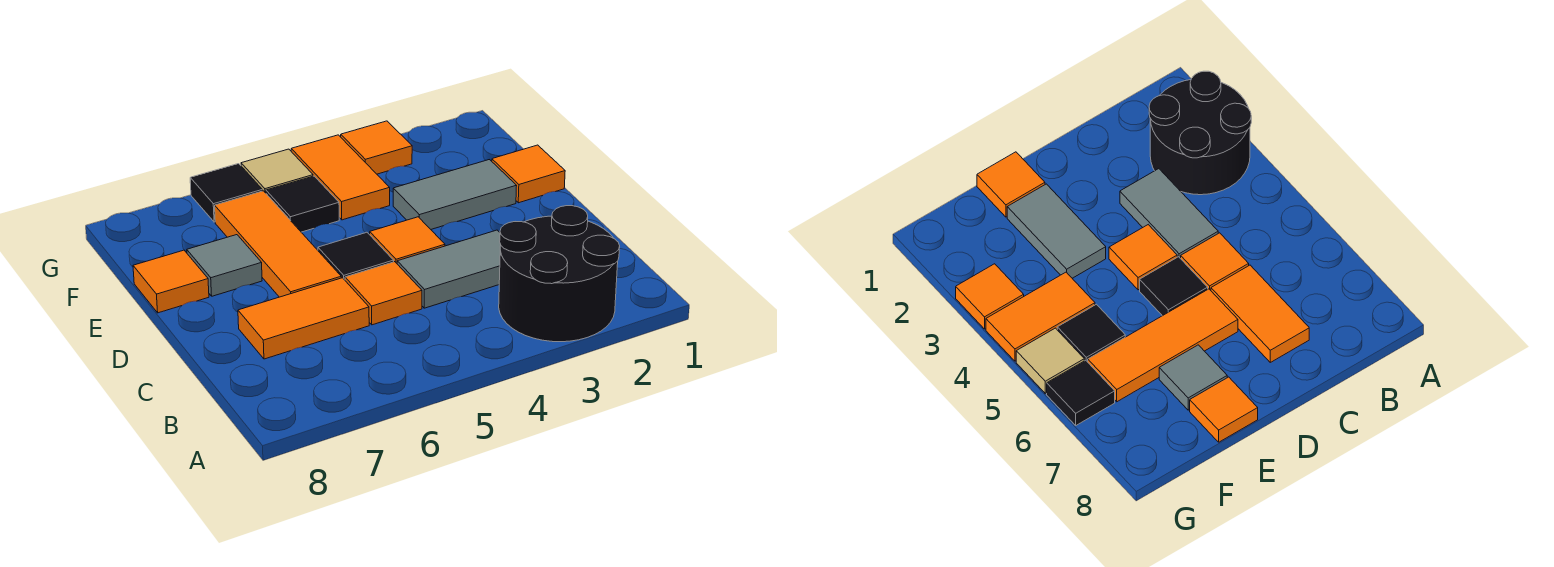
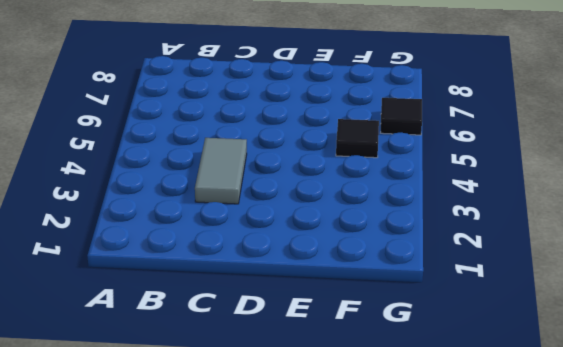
none -> black 2x2 round brick [499,206,620,342]
none -> orange 1x1 tile [345,262,422,325]
none -> orange 1x2 tile [238,278,369,359]

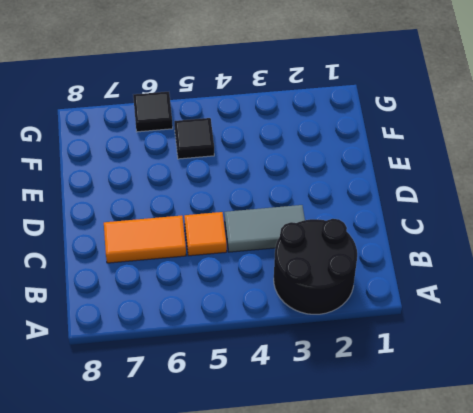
none -> orange 1x1 tile [370,217,445,263]
none -> black 1x1 tile [318,232,394,280]
none -> orange 1x3 tile [215,191,341,297]

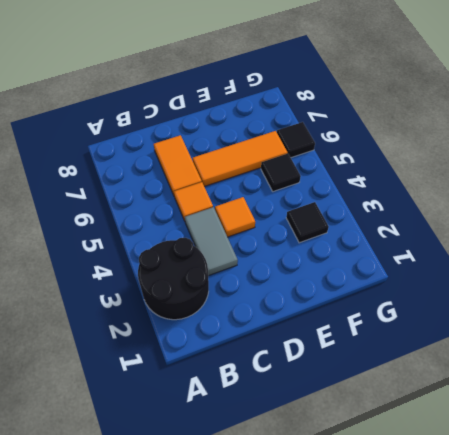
black 1x1 tile [286,202,329,243] -> black 1x1 tile moved to [318,232,394,280]
none -> orange 1x1 tile [492,145,565,203]
none -> grey 1x2 tile [393,160,517,229]
none -> grey 1x1 tile [187,235,262,296]

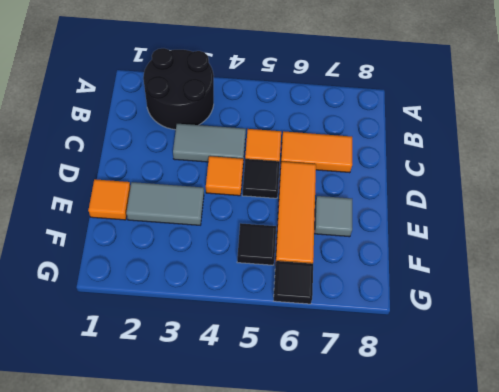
none -> orange 1x1 tile [133,250,209,313]
none -> orange 1x2 tile [291,135,390,220]
none -> orange 1x1 tile [341,121,412,174]

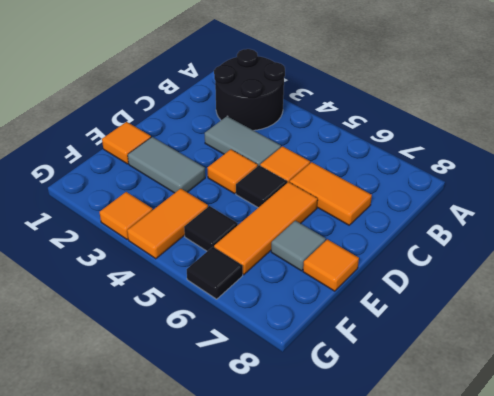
none -> tan 1x1 tile [241,149,313,193]

